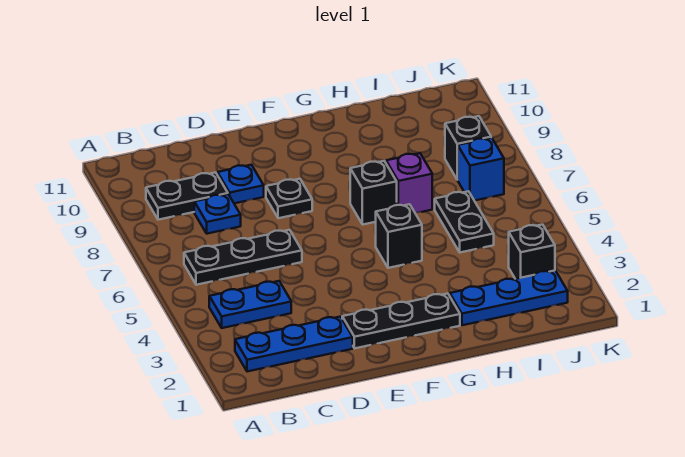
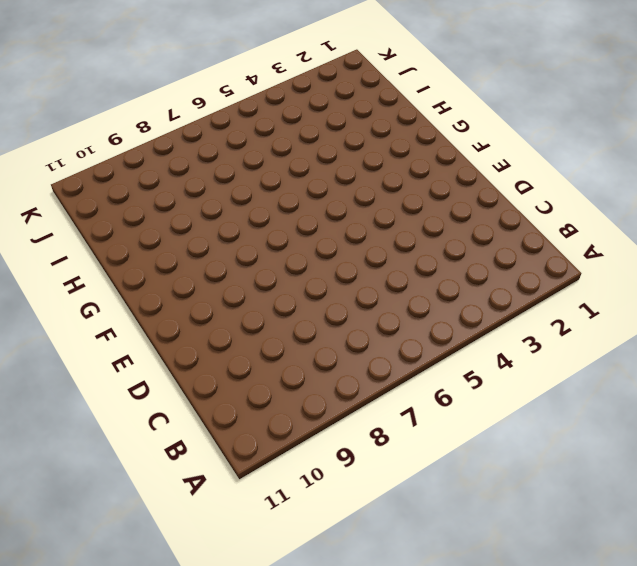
none -> blue 1x3 plate [235,317,353,372]
none -> blue 1x2 plate [209,281,291,328]
none -> black 1x3 plate [184,230,302,285]

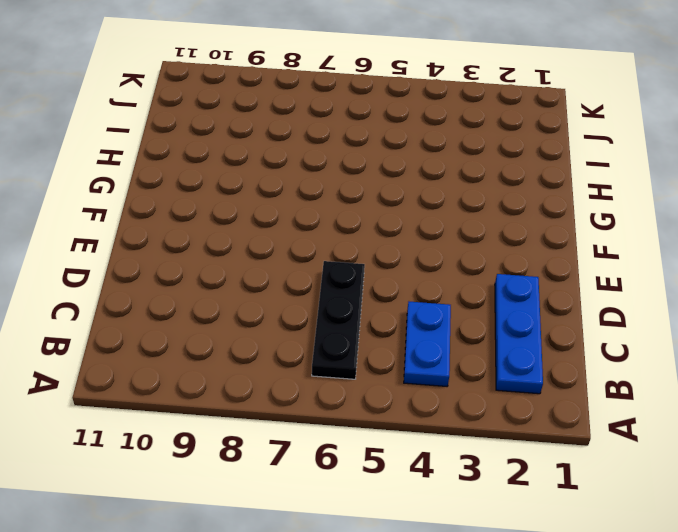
none -> black 1x2 plate [146,172,228,220]
none -> blue 1x1 plate [194,194,241,234]
none -> blue 1x1 plate [218,165,264,203]

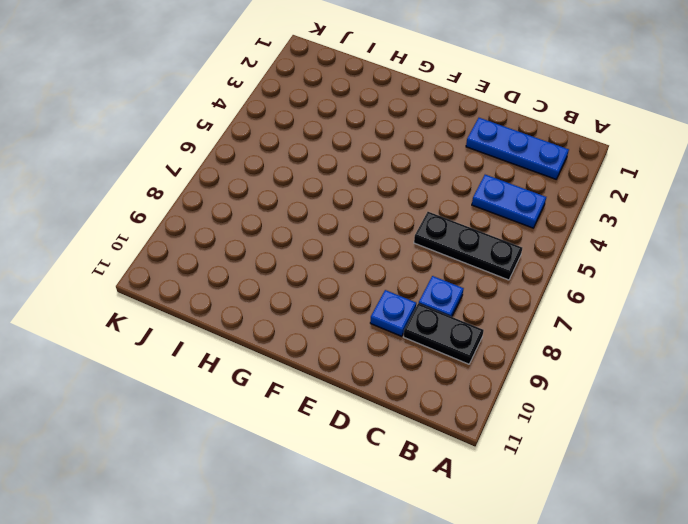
none -> black 1x3 plate [342,294,460,348]
none -> black 1x1 plate [266,179,312,218]
none -> black 1x1 brick [376,204,422,268]

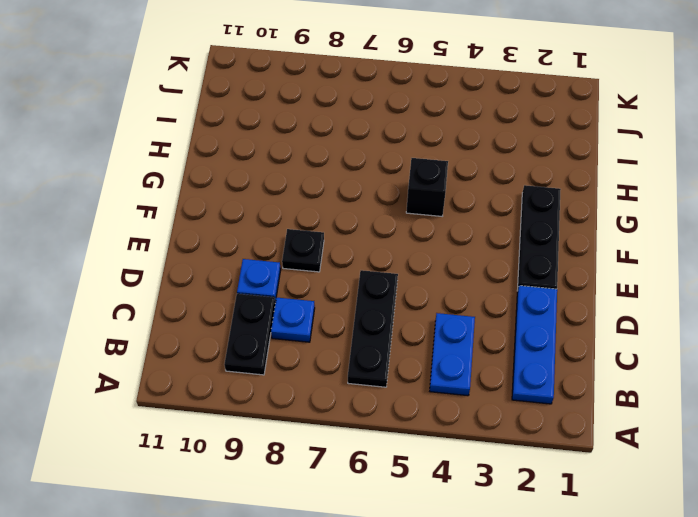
none -> black 1x1 brick [350,161,397,224]
none -> blue 1x3 plate [450,271,568,325]
none -> purple 1x1 brick [386,153,432,213]

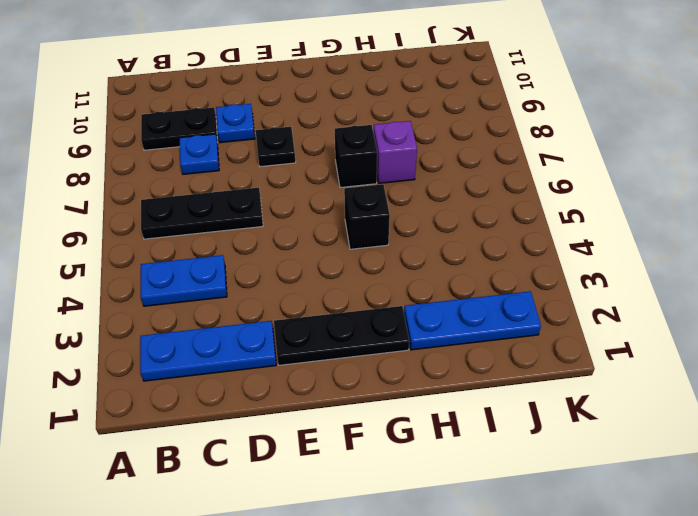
none -> black 1x2 plate [435,191,494,252]
none -> black 1x1 brick [509,225,555,279]
none -> blue 1x1 brick [458,138,504,201]

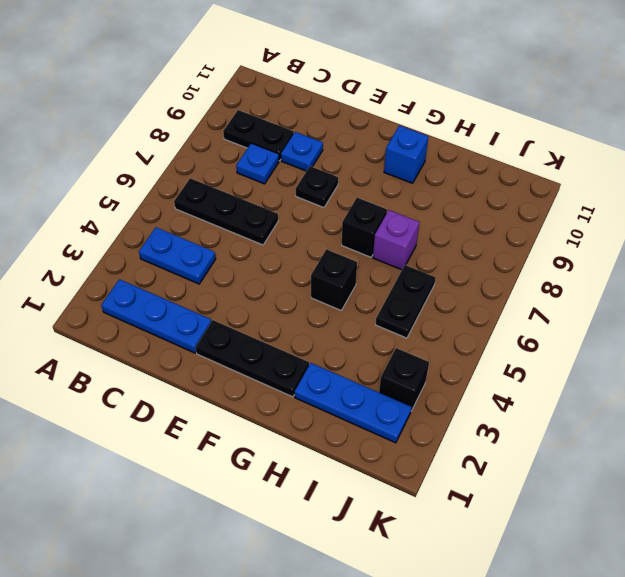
blue 1x1 brick [384,125,429,183] -> blue 1x1 brick moved to [458,138,504,201]
none -> black 1x1 brick [445,116,491,180]

